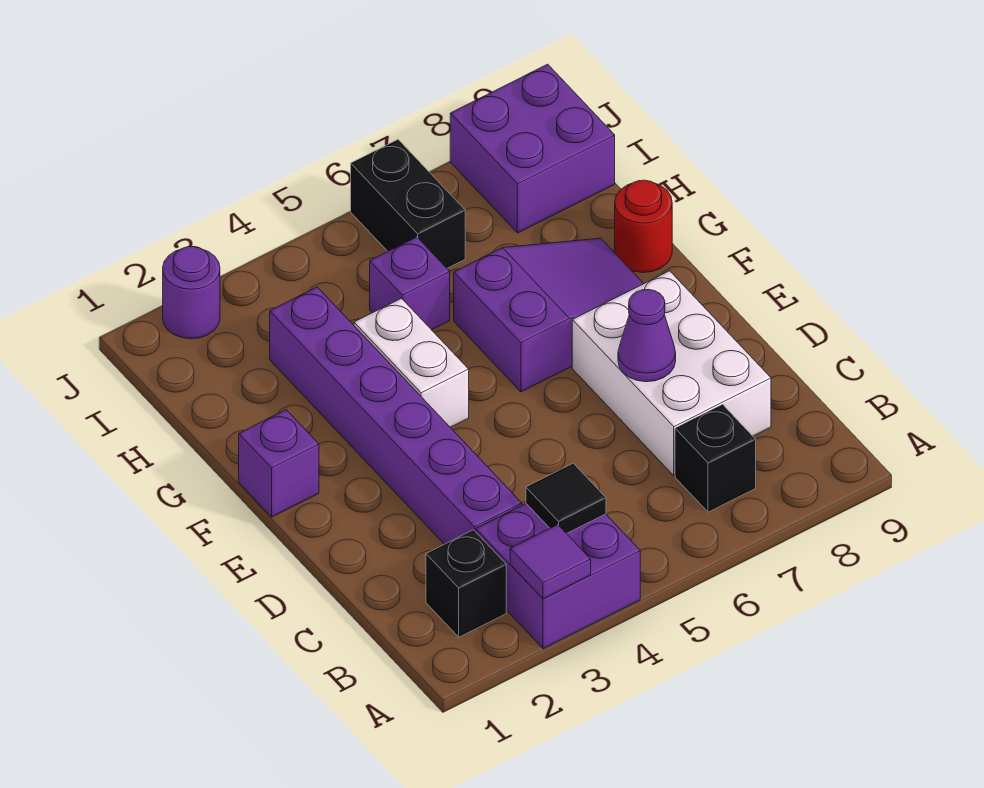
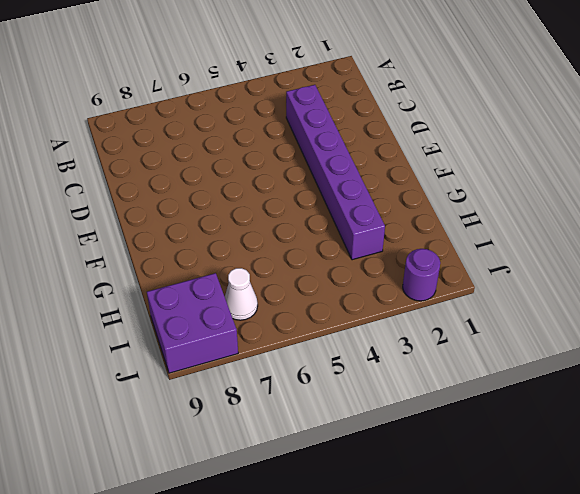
white 1x1 cone [225,268,258,320] -> none
none -> purple 2x2 brick [476,504,640,649]
none -> black 1x1 brick [426,530,506,637]
none -> black 1x1 brick [675,405,756,512]

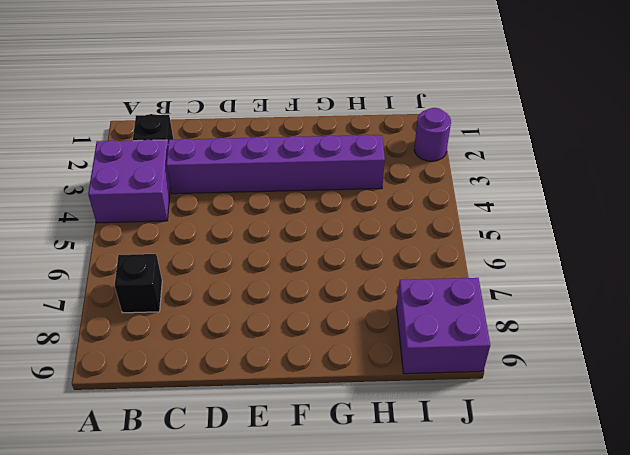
none -> white 2x3 brick [572,271,771,476]
none -> purple 1x1 brick [239,410,319,517]
none -> white 1x2 brick [354,298,469,427]

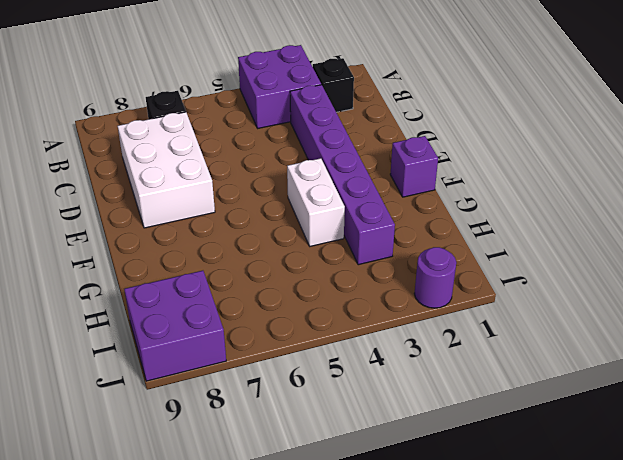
none -> purple 2x3 slope [454,238,644,392]
none -> red 1x1 round brick [615,180,672,273]
none -> purple 1x1 brick [370,237,450,330]

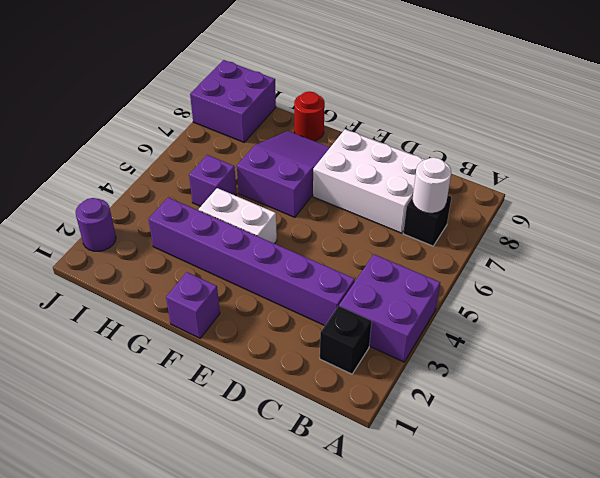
white 1x1 round brick [413,158,451,213] -> none
none -> black 1x2 brick [351,140,465,268]
none -> purple 1x1 tile [510,525,591,599]
none -> black 1x1 tile [526,463,606,534]

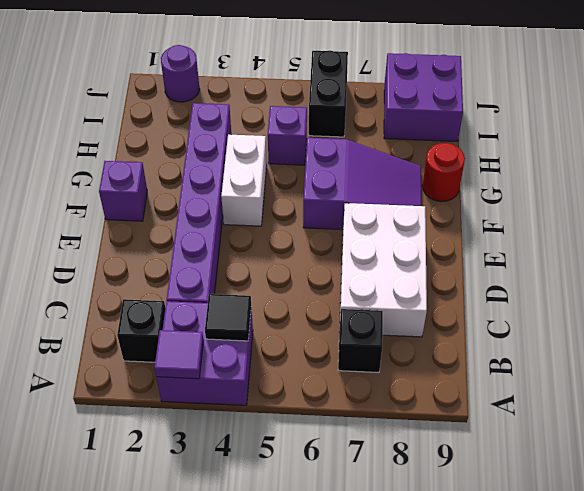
none -> purple 1x1 cone [618,289,676,382]

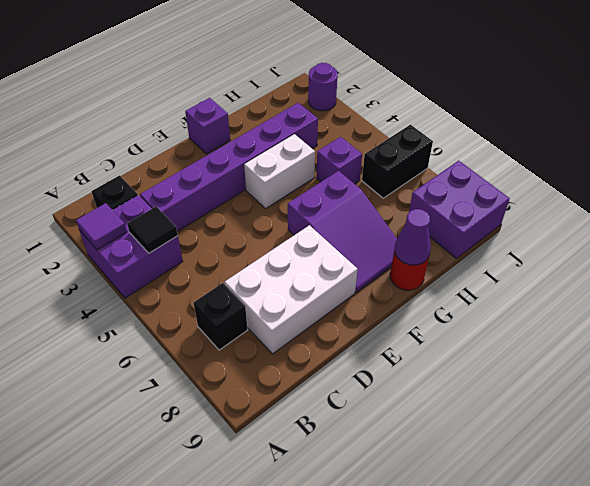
purple 1x1 cone [395,209,431,265] -> purple 1x1 cone moved to [618,289,676,382]

